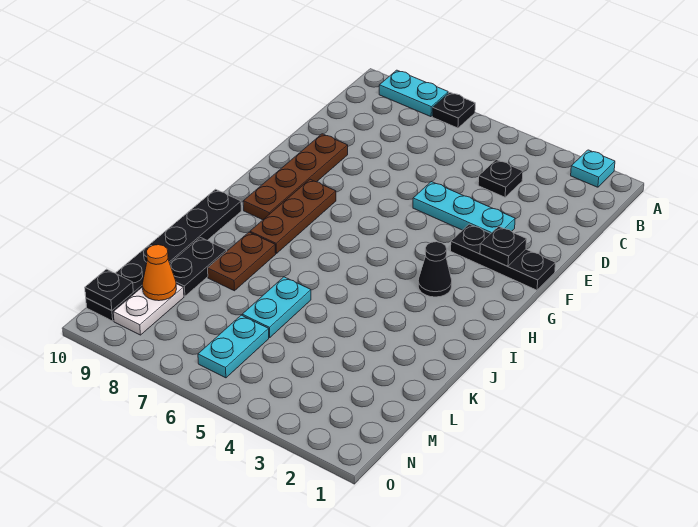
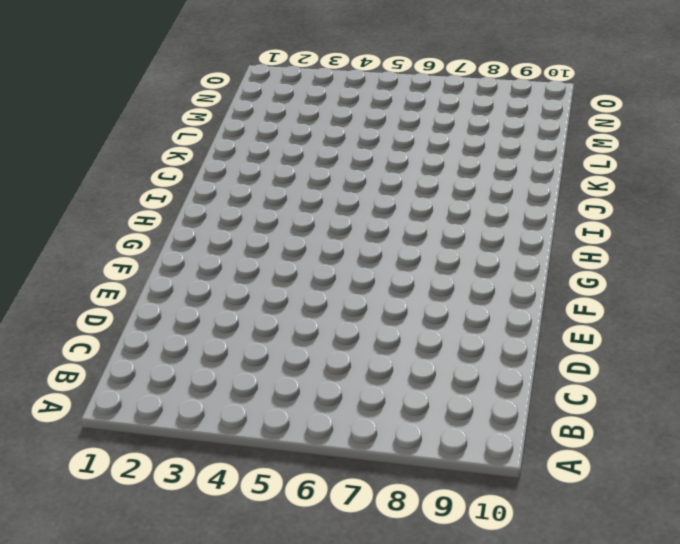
none -> cyan 1x1 plate [571,150,615,187]
none -> black 1x1 plate [432,92,475,128]
none -> cyan 1x2 plate [379,70,448,117]

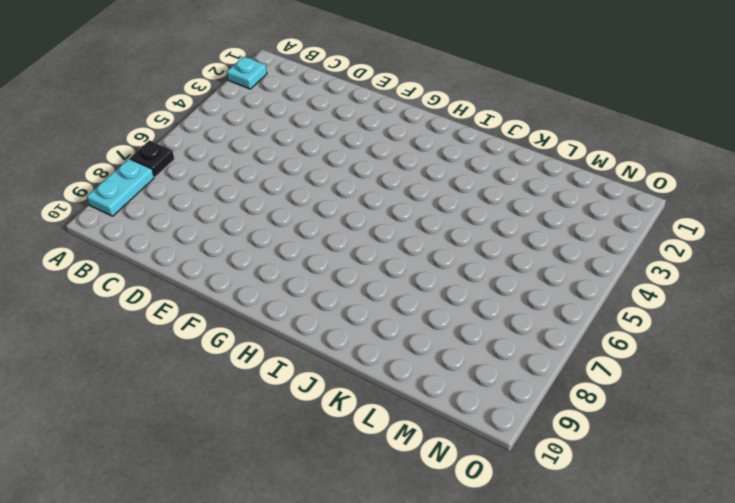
none -> black 1x1 plate [478,160,523,197]
none -> cyan 1x3 plate [413,182,515,233]
none -> brown 1x4 plate [243,134,348,220]

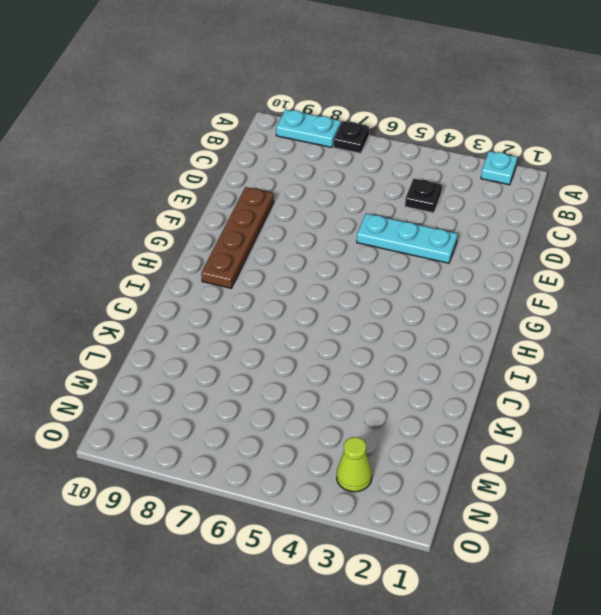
lime 1x1 cone [337,437,372,492] -> none
none -> black 1x3 plate [451,224,555,290]
none -> brown 1x3 plate [250,179,336,254]
none -> black 1x1 cone [418,242,452,297]

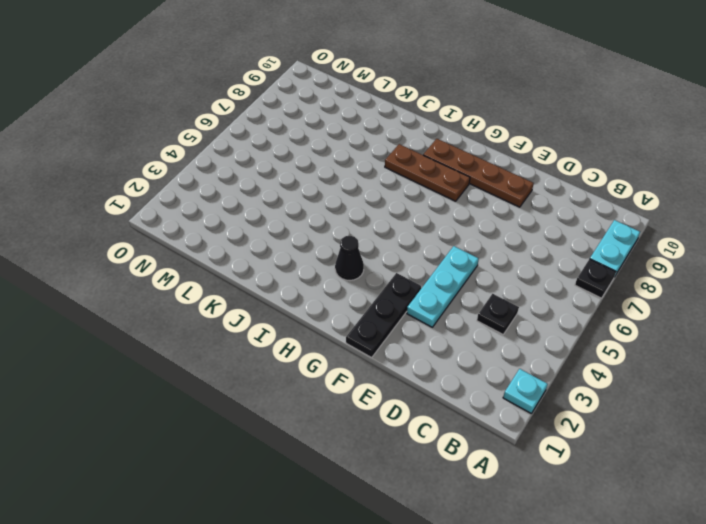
none -> black 1x6 plate [86,189,241,321]
none -> brown 1x2 plate [208,232,276,291]
none -> cyan 1x2 plate [242,277,311,337]

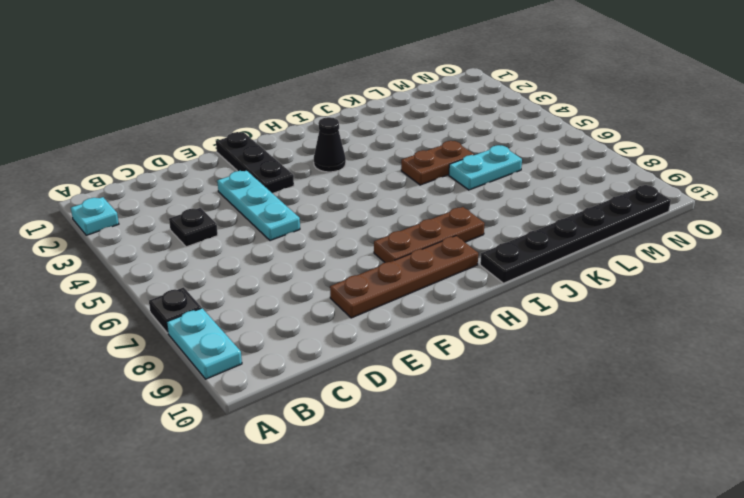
brown 1x2 plate [401,141,474,185] -> brown 1x2 plate moved to [208,232,276,291]
none -> black 1x2 plate [170,238,227,296]
none -> cyan 1x2 plate [198,315,269,378]
none -> white 1x2 plate [113,284,184,335]

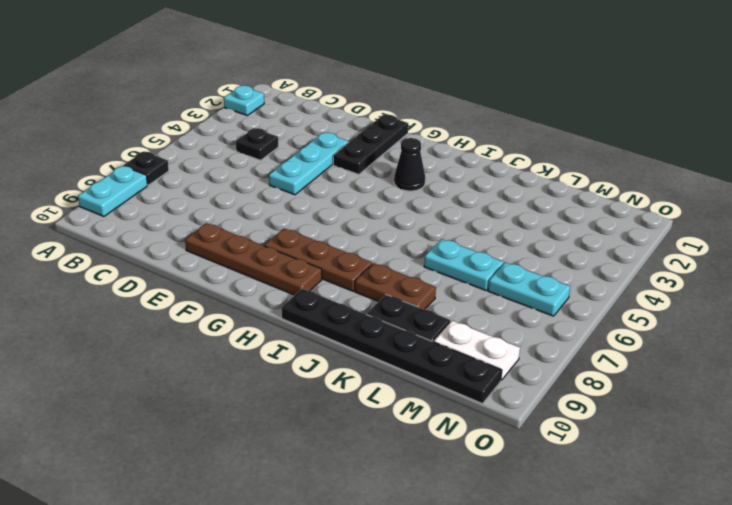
none -> black 1x1 plate [480,226,526,266]
none -> orange 1x1 cone [142,245,176,301]
none -> black 1x1 plate [85,269,133,311]

